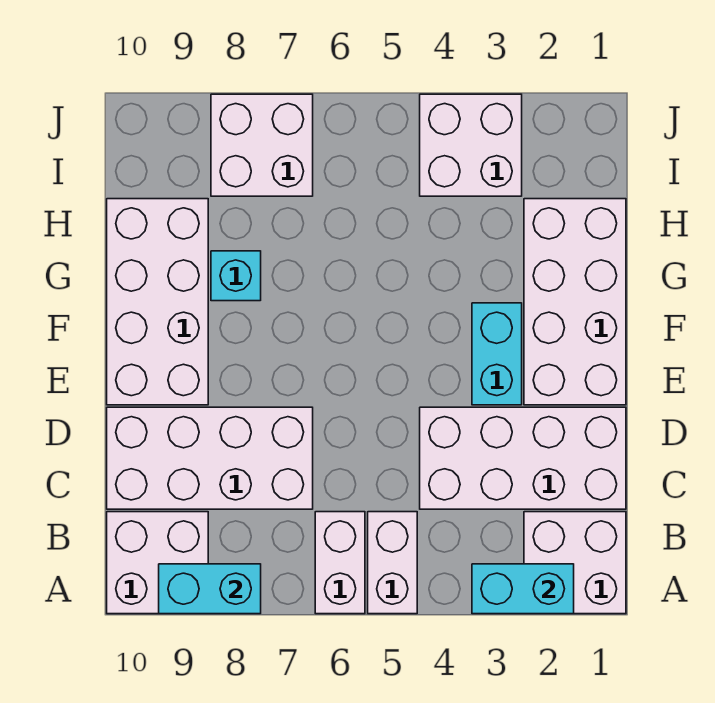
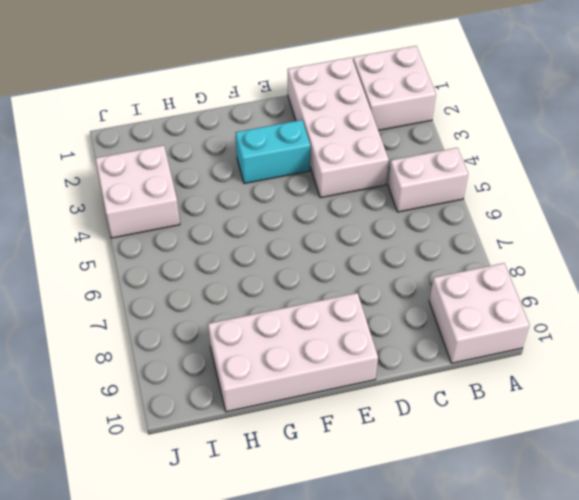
none -> white 1x2 brick [315,512,365,614]
none -> white 2x4 brick [107,407,313,509]
none -> white 2x4 brick [524,199,626,405]

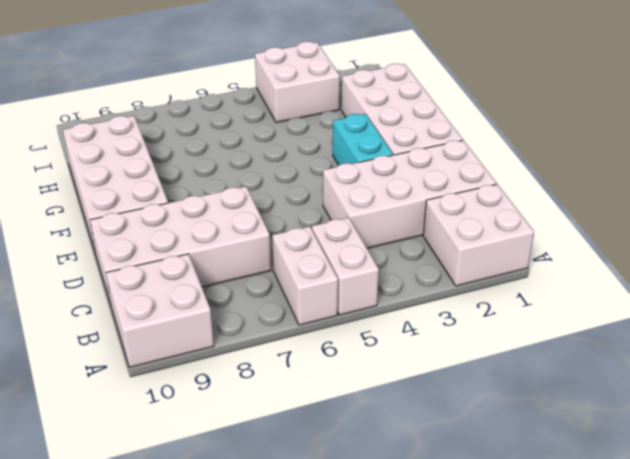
none -> cyan 1x1 brick [211,251,261,301]
none -> white 2x2 brick [211,94,313,196]
none -> cyan 1x2 brick [472,564,574,614]

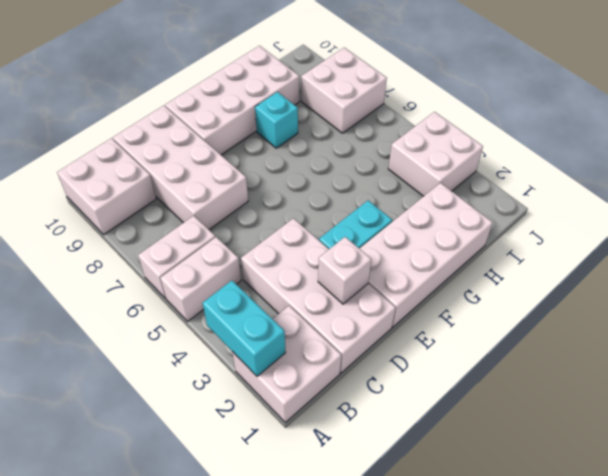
white 1x1 brick [318,237,371,304] -> none
none -> cyan 1x2 brick [159,564,261,614]

